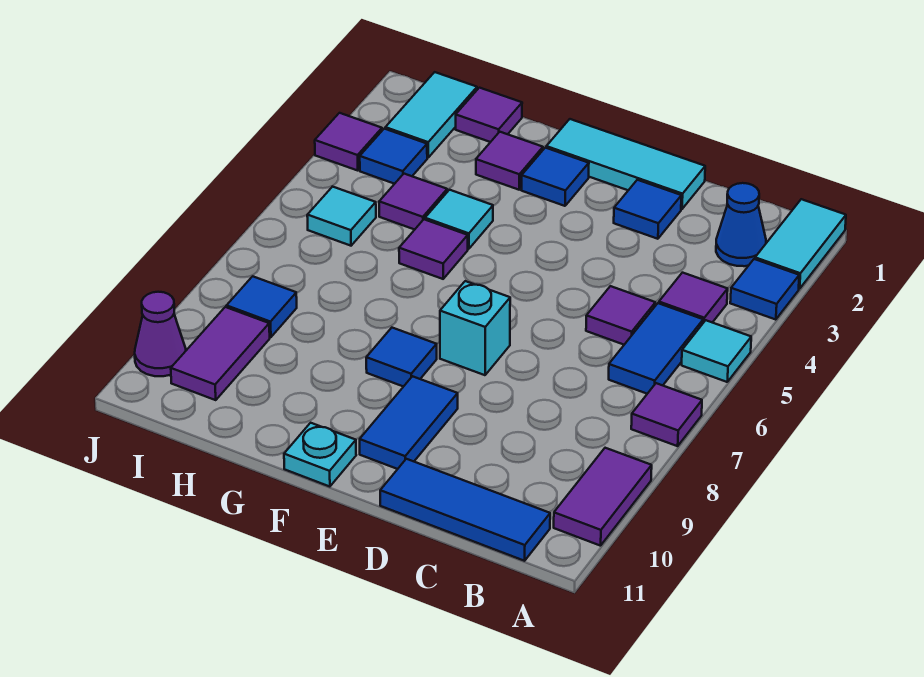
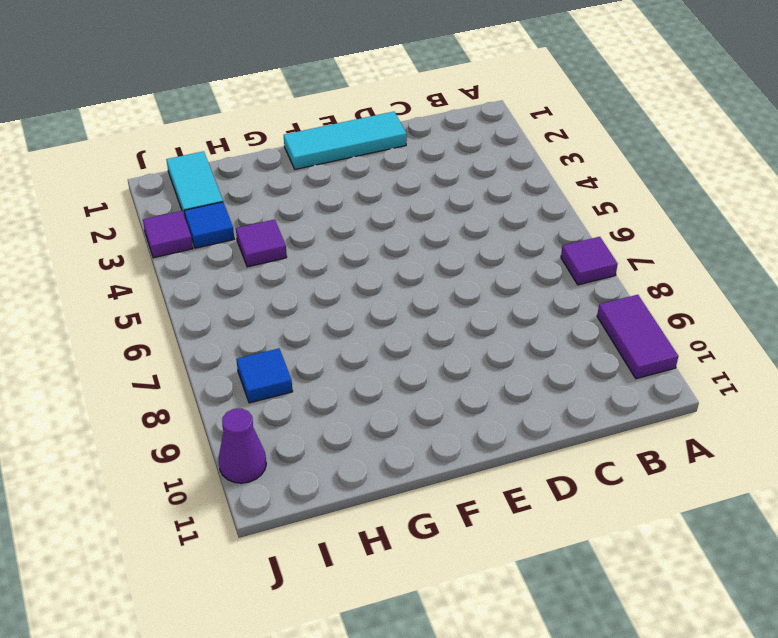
none -> cyan 1x2 tile [755,199,846,289]
none -> blue 1x1 tile [730,259,799,320]
none -> cyan 1x1 tile [682,320,751,382]

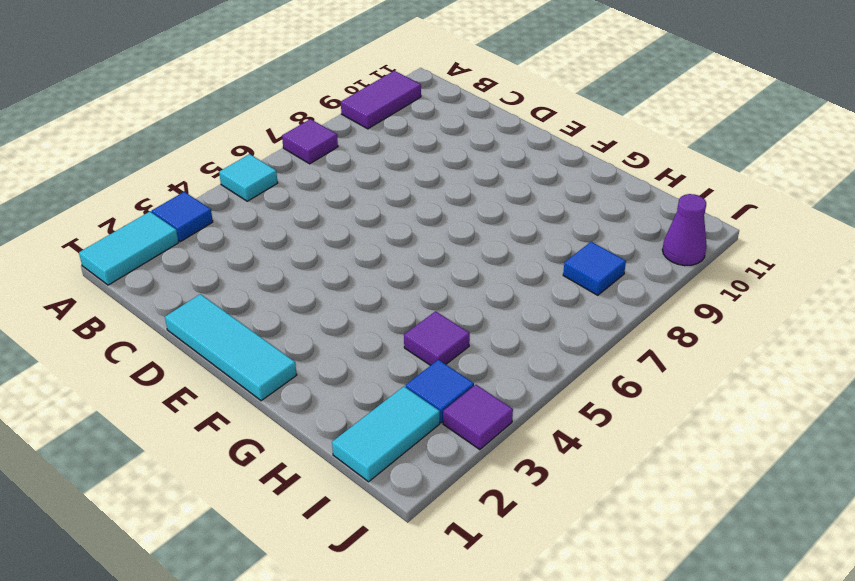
none -> blue 1x1 cone [716,183,766,266]
none -> purple 1x1 tile [659,273,728,323]
none -> blue 1x2 tile [609,303,703,394]

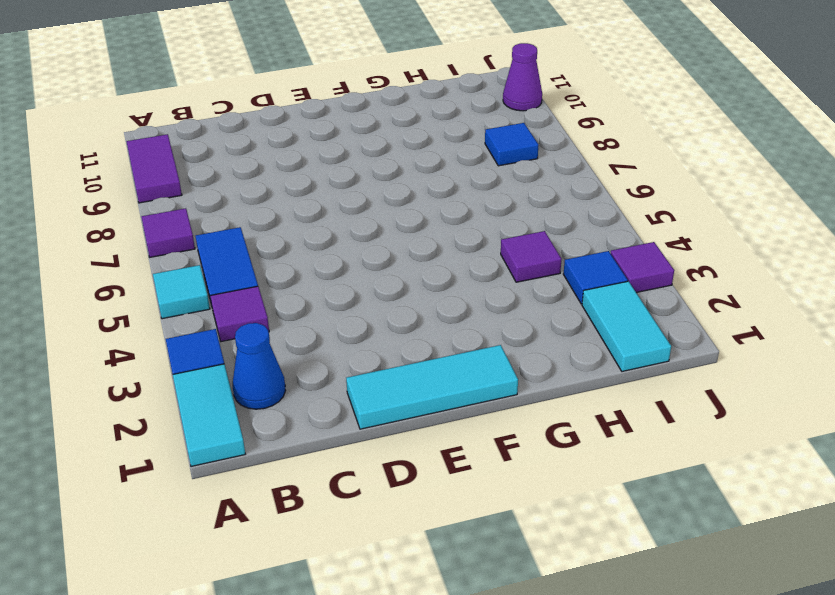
none -> blue 1x3 tile [380,459,550,561]
none -> purple 1x1 tile [586,286,655,345]
none -> blue 1x1 tile [614,180,681,239]

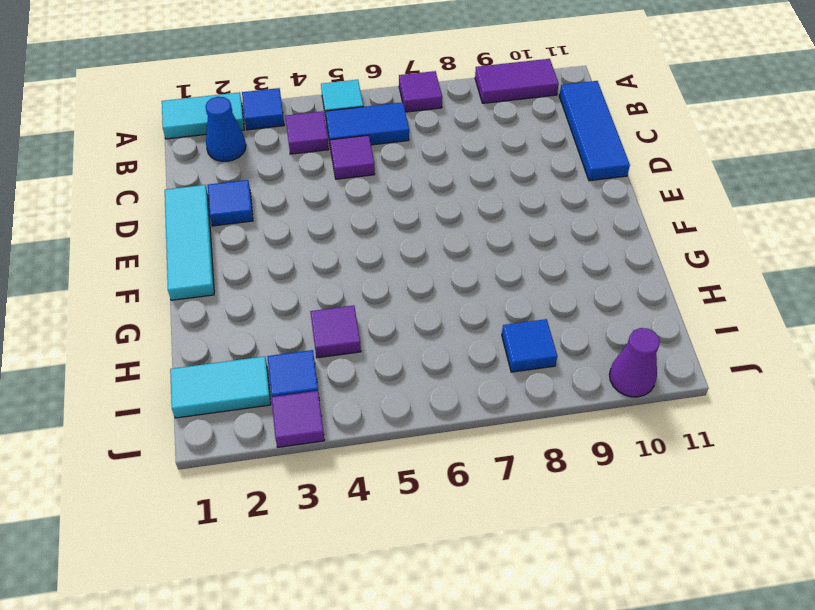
none -> cyan 1x1 brick [440,281,510,375]
none -> blue 1x2 tile [360,376,458,469]
none -> blue 1x1 tile [522,148,589,206]

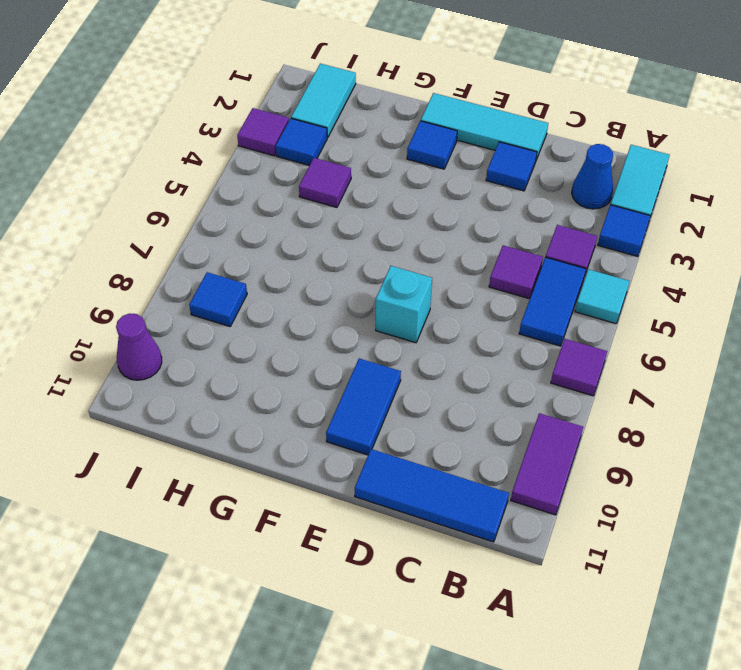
none -> blue 1x1 tile [366,328,437,387]
none -> cyan 1x1 plate [284,423,356,487]
none -> purple 1x1 tile [476,132,543,190]

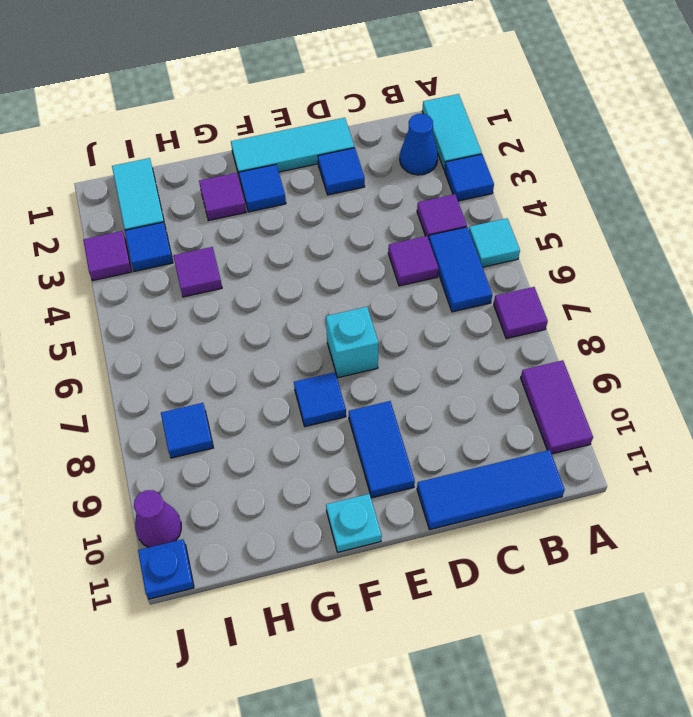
blue 1x1 plate [138,539,194,599] -> none
none -> cyan 1x1 tile [425,190,493,249]
none -> purple 1x1 tile [399,219,468,279]
none -> purple 1x1 tile [456,88,522,142]

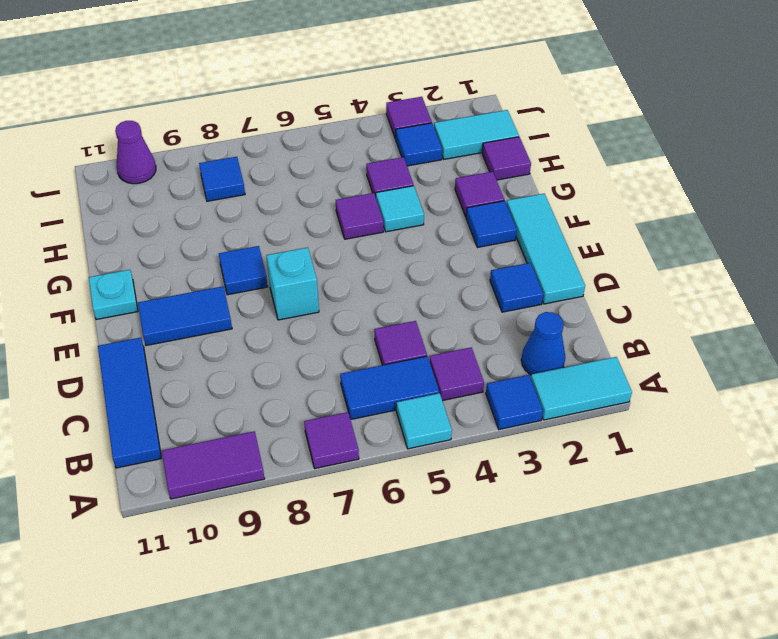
none -> cyan 1x1 tile [307,187,376,246]
none -> purple 1x2 tile [171,307,270,400]

